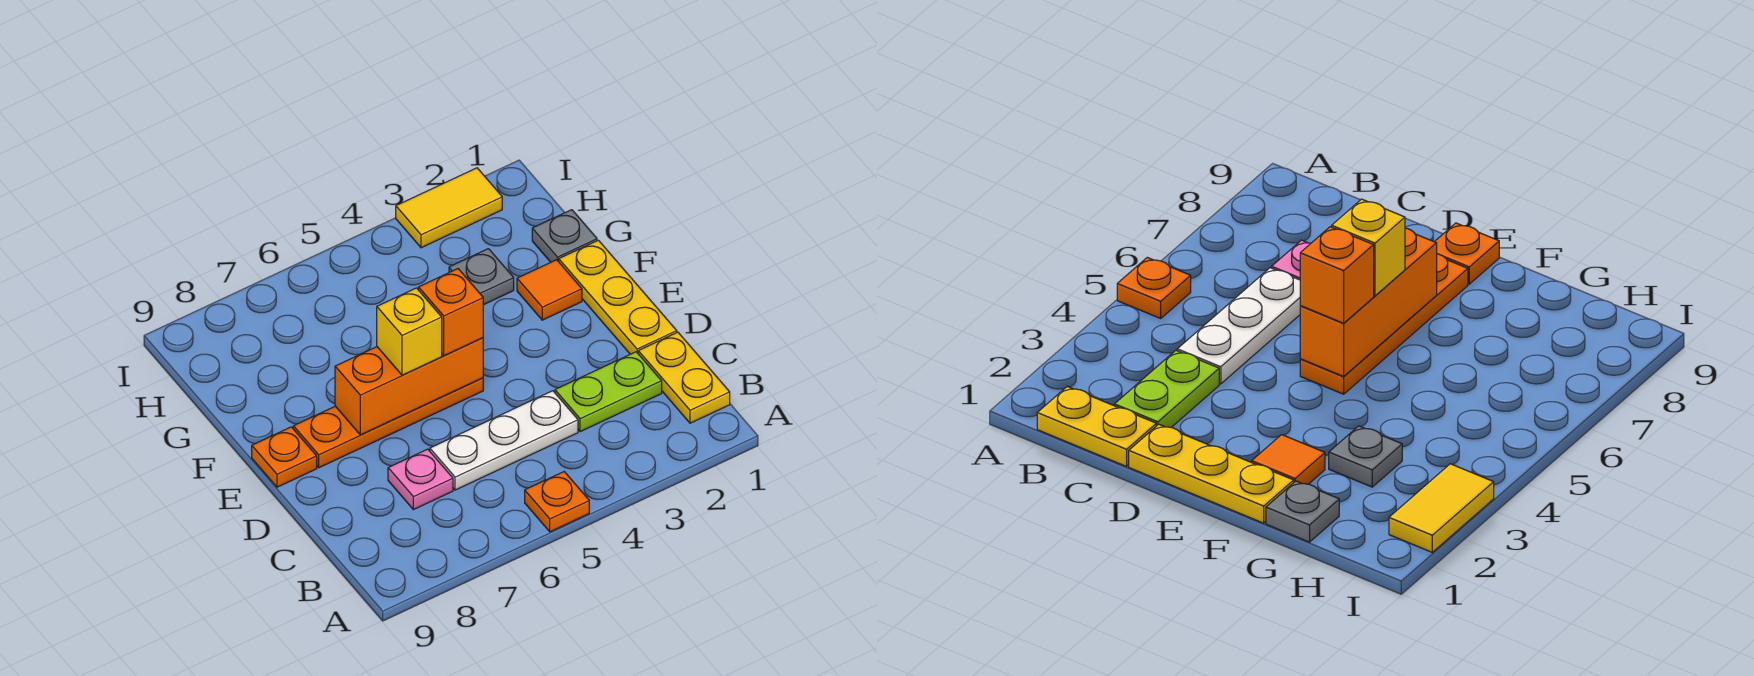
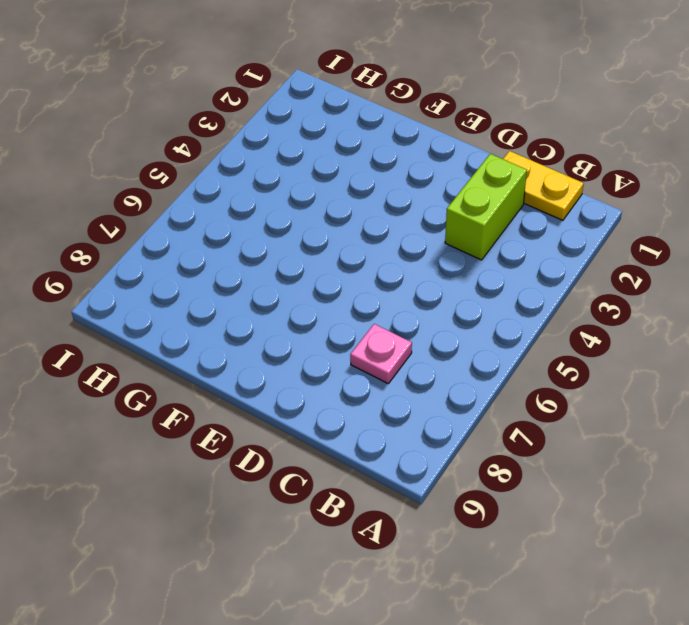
lime 1x2 brick [445,154,527,260] -> lime 1x2 plate [555,352,662,432]
none -> orange 1x1 plate [525,472,589,532]
none -> white 1x3 plate [430,391,578,490]
none -> yellow 1x3 plate [559,240,677,354]

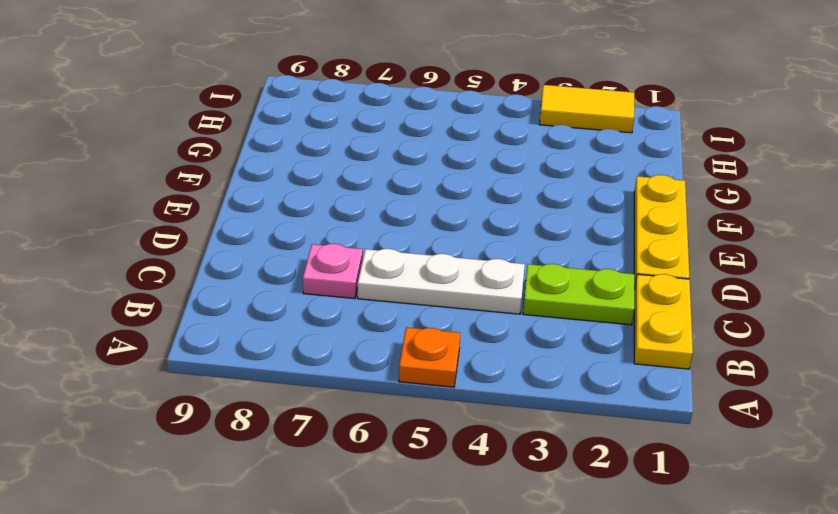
none -> orange 1x4 plate [293,378,483,468]
none -> orange 1x1 plate [252,427,317,487]
none -> orange 1x1 tile [517,260,582,320]

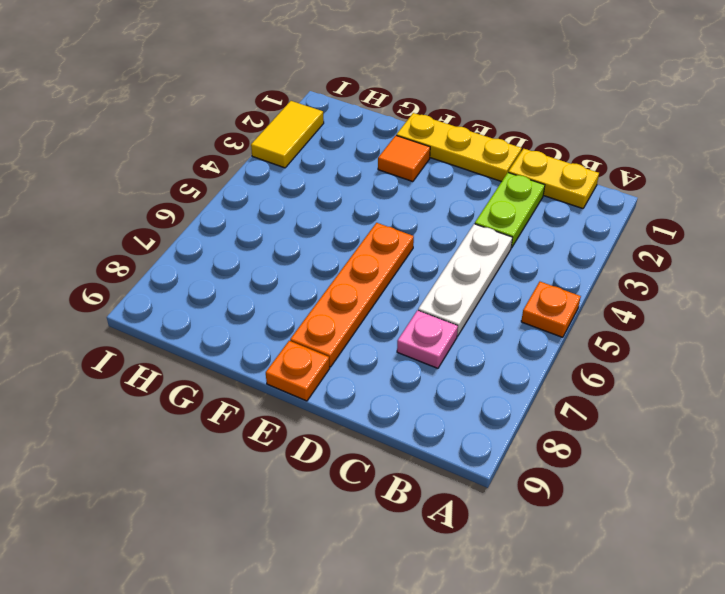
none -> grey 1x1 plate [532,210,597,262]
none -> grey 1x1 plate [449,249,514,305]
none -> orange 1x3 brick [335,338,483,435]

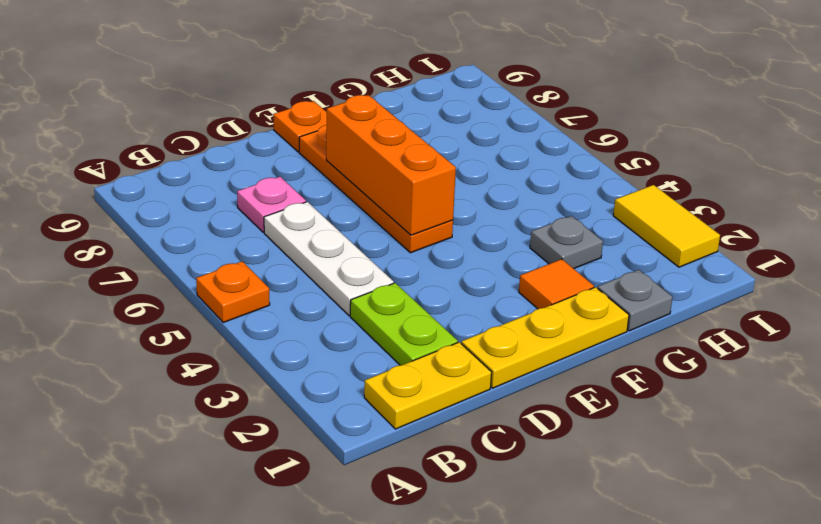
none -> orange 1x1 brick [418,269,483,356]
none -> yellow 1x1 brick [377,288,442,375]

